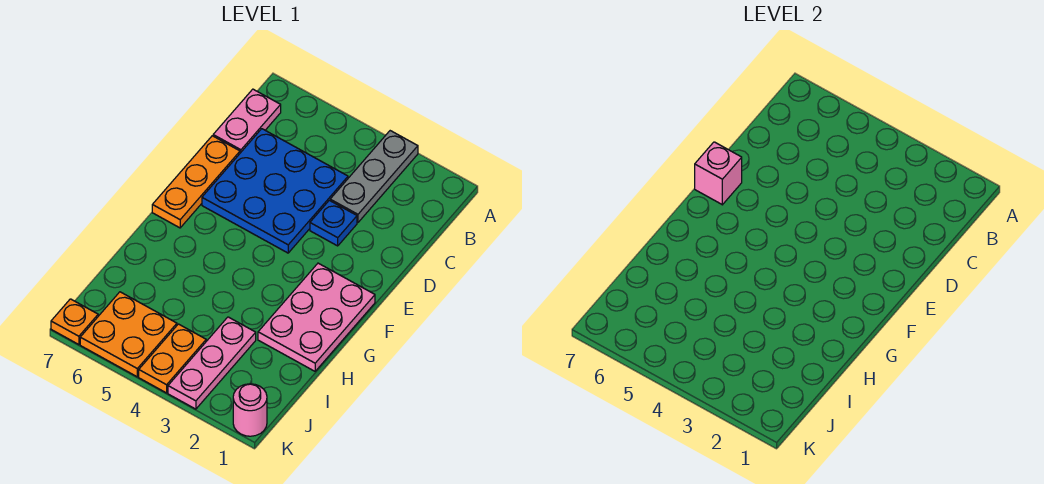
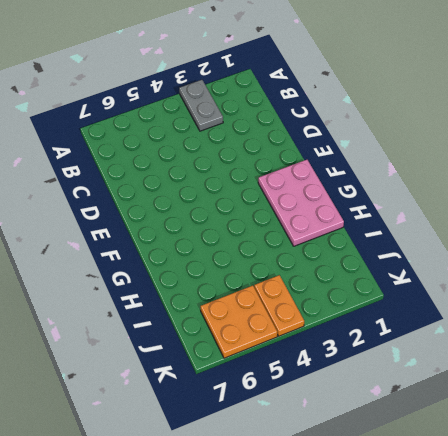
grey 1x2 plate [179,80,223,131] -> grey 1x3 plate [330,131,418,223]
none -> pink 1x2 plate [213,89,281,153]
none -> blue 3x3 plate [202,129,348,253]
none -> blue 1x1 plate [310,200,357,246]

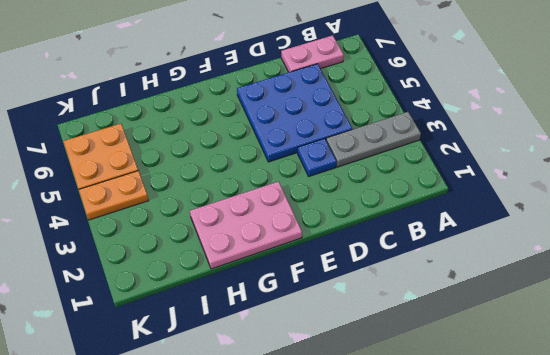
none -> orange 1x3 plate [152,136,240,228]
none -> pink 1x3 plate [168,317,256,409]
none -> pink 1x1 round brick [233,384,267,436]

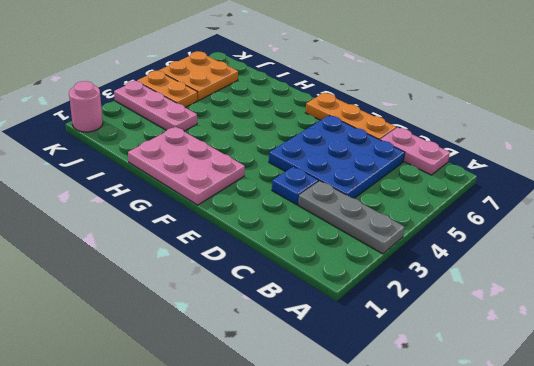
none -> orange 1x1 plate [51,299,98,345]
none -> pink 1x1 brick [695,142,742,205]

